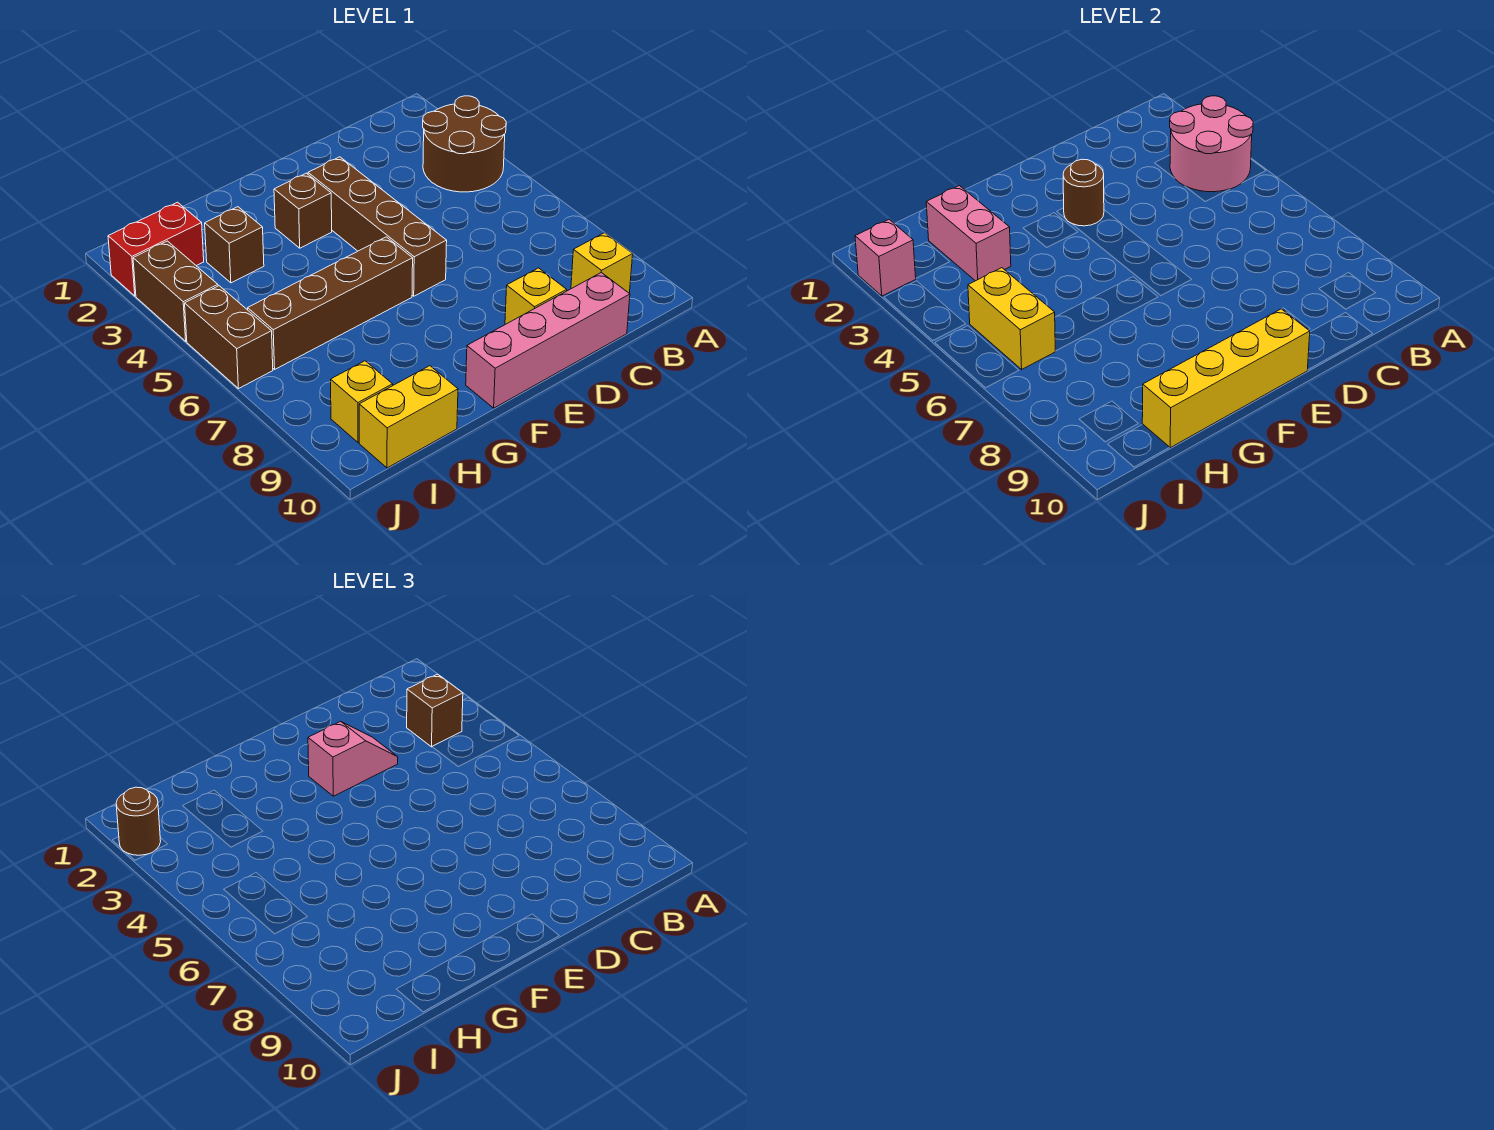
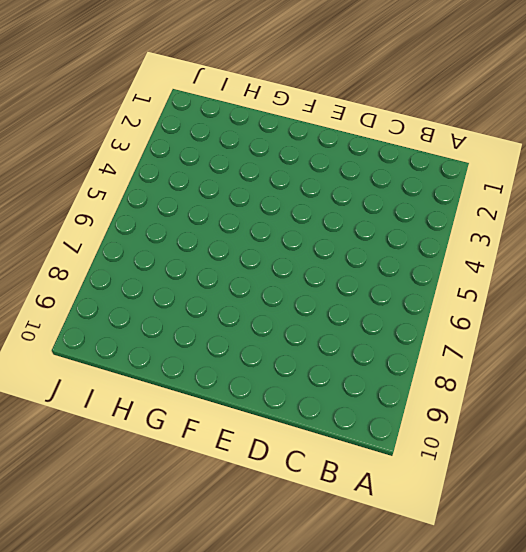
none -> brown 2x2 round brick [423,96,506,192]
none -> yellow 1x1 brick [571,233,633,293]
none -> pink 1x4 brick [466,273,630,408]

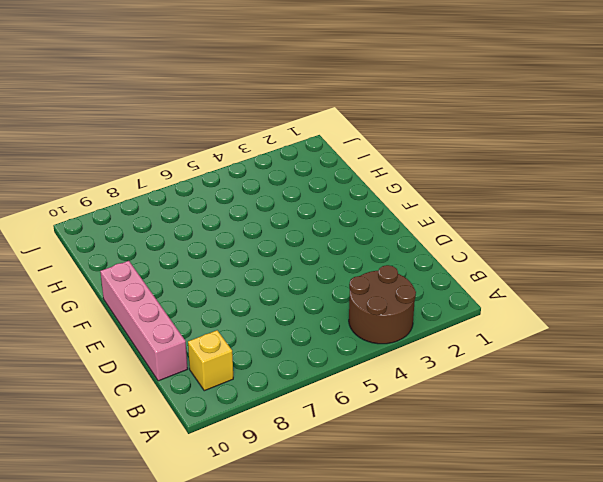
none -> yellow 1x1 brick [505,268,567,324]
none -> brown 1x4 brick [308,157,447,296]
none -> brown 1x1 brick [274,173,332,248]

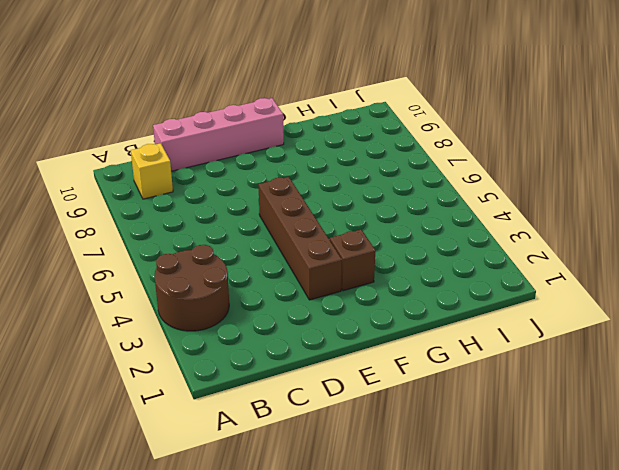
none -> yellow 1x1 brick [505,268,567,324]
none -> brown 1x4 brick [248,237,413,369]
none -> brown 1x1 brick [205,207,264,283]

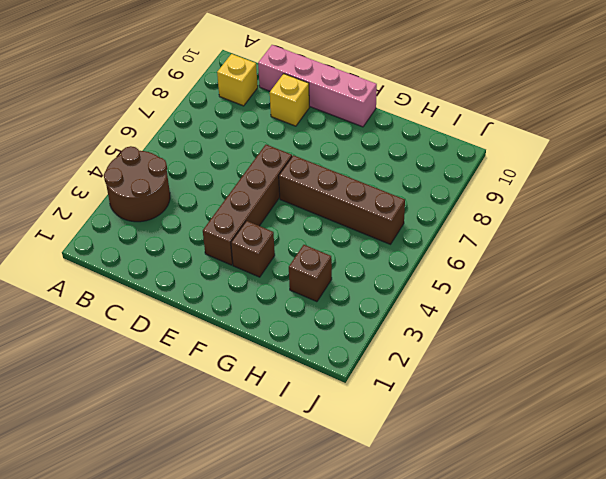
none -> yellow 1x2 brick [359,366,458,468]
none -> red 1x2 brick [108,202,204,296]
none -> yellow 1x1 brick [331,361,393,443]

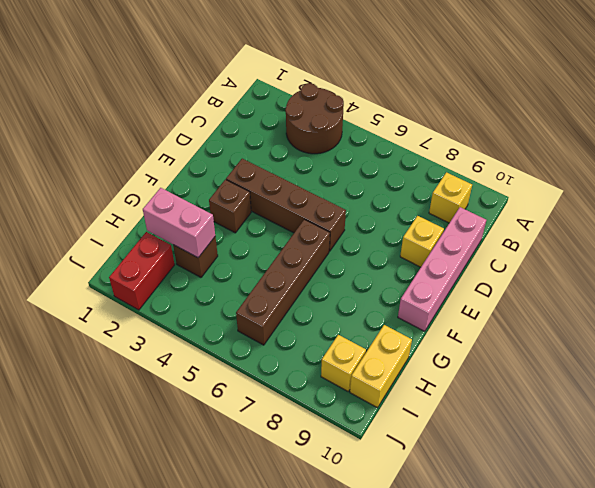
none -> brown 1x2 brick [133,241,218,341]
none -> brown 1x2 brick [185,286,273,389]
none -> pink 2x2 round brick [1170,96,1253,192]

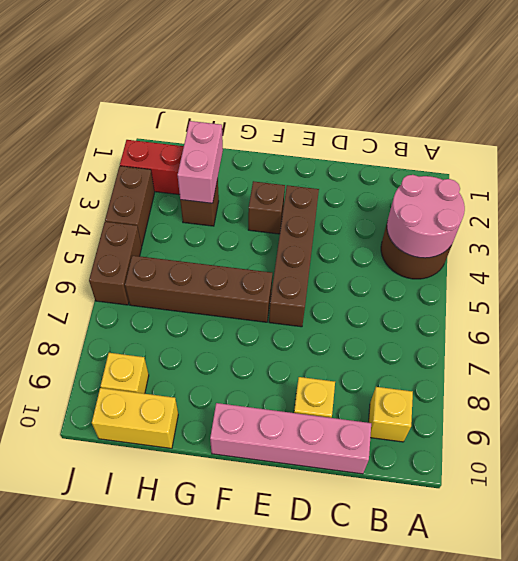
none -> brown 1x1 round brick [1063,159,1104,226]
none -> yellow 1x4 brick [1142,309,1310,448]
none -> yellow 1x2 brick [968,268,1055,369]

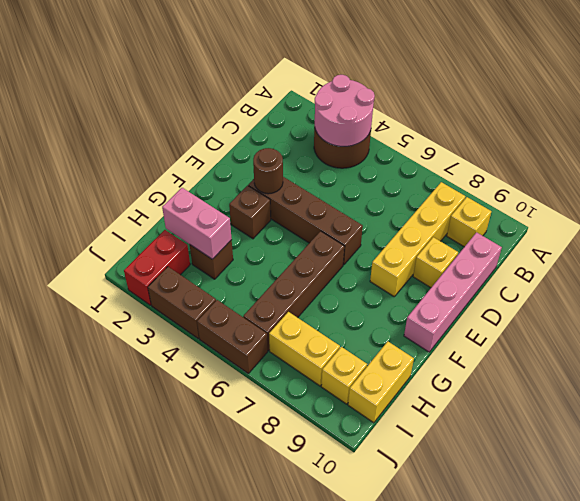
yellow 1x4 brick [370,182,465,296] -> yellow 1x4 brick moved to [1142,309,1310,448]
yellow 1x2 brick [269,312,340,386] -> yellow 1x2 brick moved to [968,268,1055,369]
none -> pink 1x1 brick [855,219,916,296]
none -> brown 1x1 brick [407,674,463,747]
none -> pink 1x2 slope [308,721,398,796]

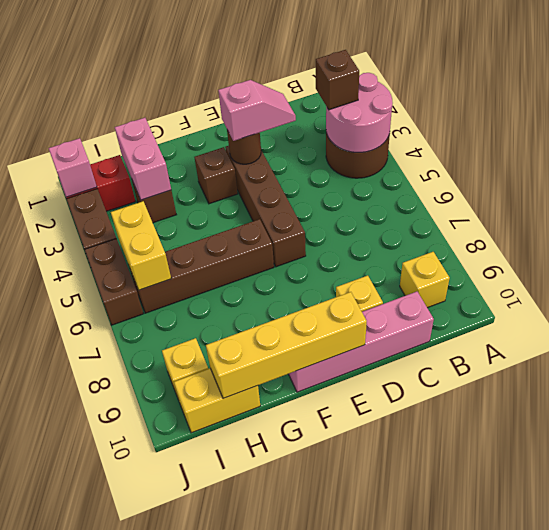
none -> brown 1x1 round brick [116,787,161,855]

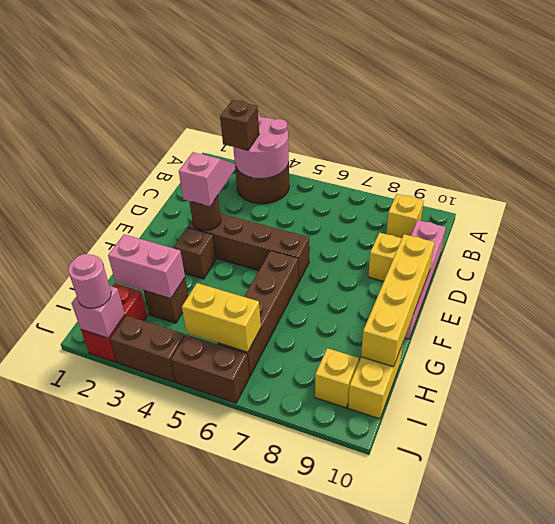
pink 1x1 round brick [68,254,111,308] -> brown 1x1 round brick [116,787,161,855]

